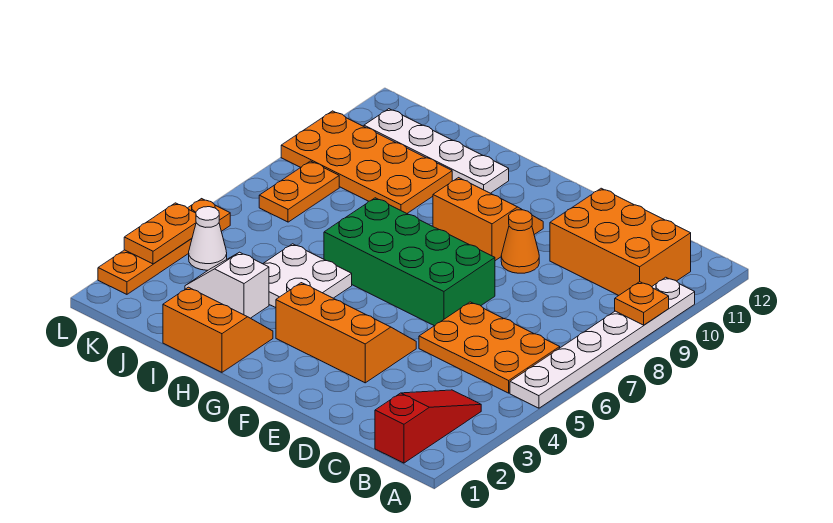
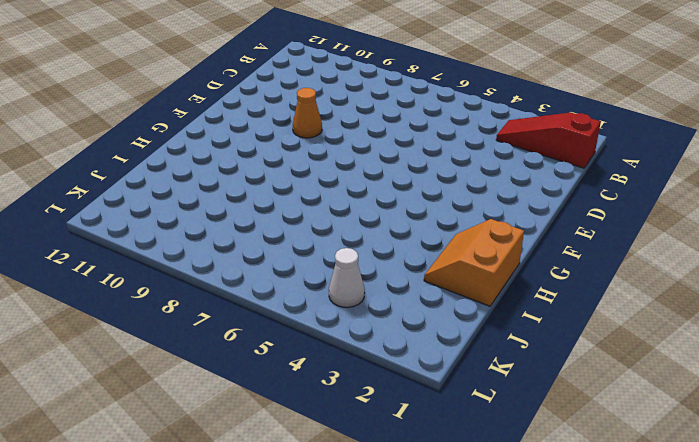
none -> white 1x6 plate [510,277,695,408]
none -> orange 2x3 plate [419,302,560,393]
none -> orange 2x3 brick [550,188,691,296]

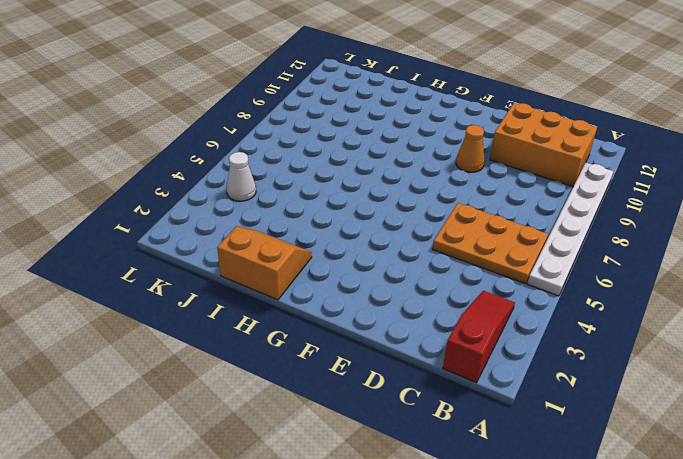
none -> orange 2x3 slope [276,283,416,383]
none -> green 2x4 brick [324,198,495,326]
none -> orange 2x2 slope [433,178,543,261]

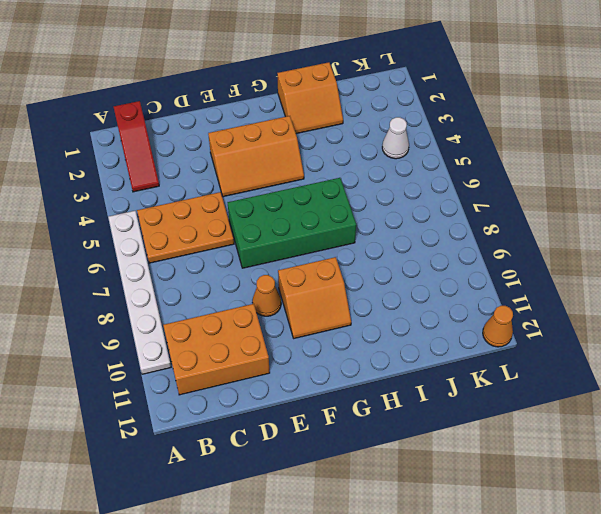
orange 1x1 cone [483,306,513,347] -> none
none -> white 2x2 plate [263,244,352,308]
none -> white 1x4 plate [364,109,509,193]
none -> white 1x2 slope [185,252,269,318]

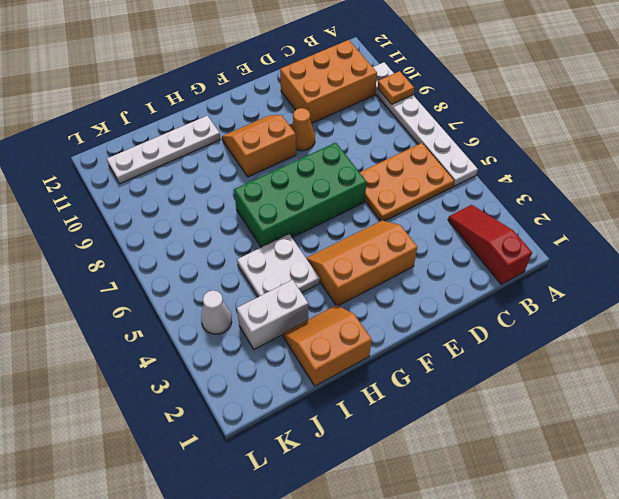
white 1x2 brick [237,280,308,349] -> white 1x2 slope [185,252,269,318]
none -> orange 2x4 plate [281,111,452,213]
none -> orange 1x2 plate [259,161,339,222]
none -> orange 1x4 plate [98,199,230,294]

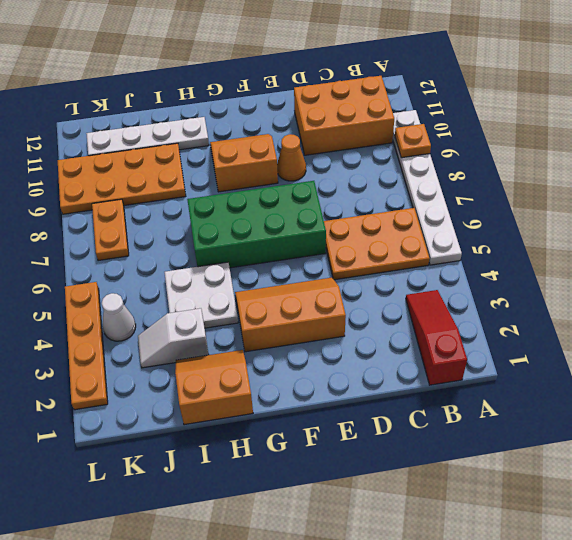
none -> orange 1x2 plate [124,203,196,264]

